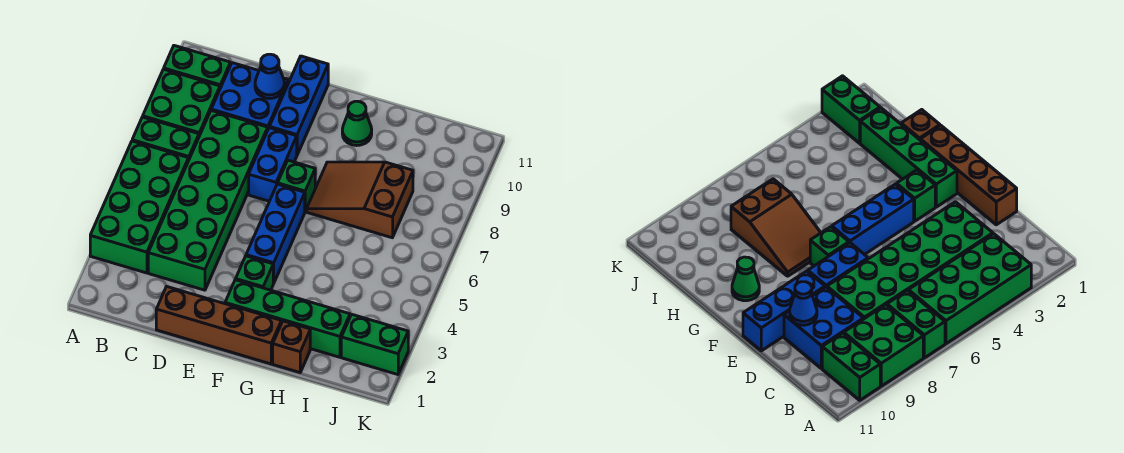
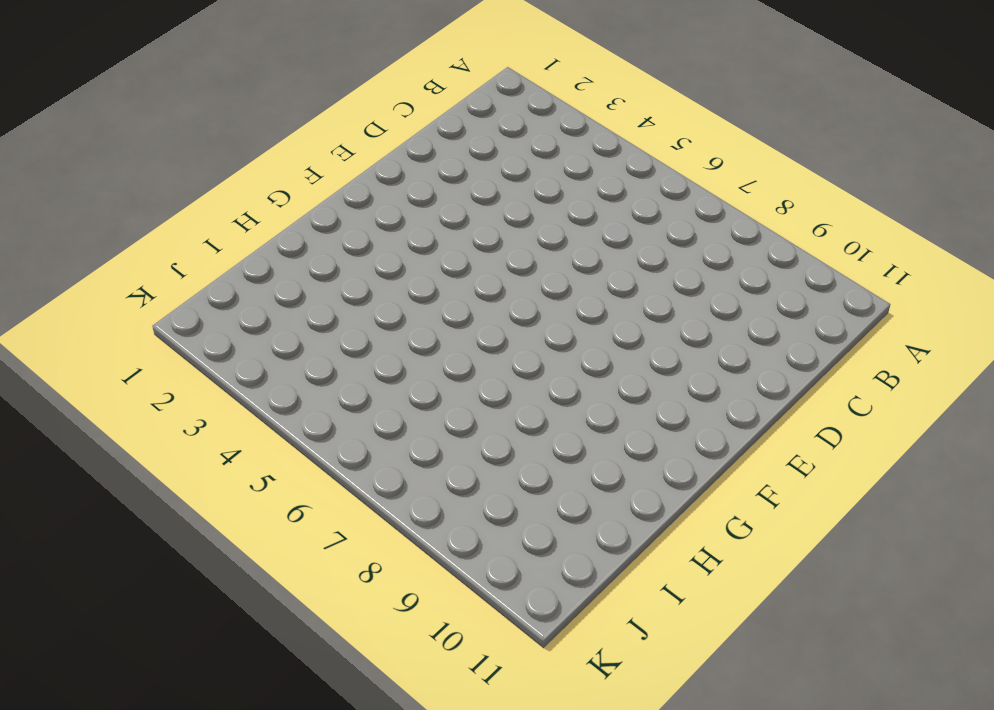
none -> green 2x4 brick [90,141,188,273]
none -> green 1x2 brick [132,117,199,161]
none -> green 2x2 brick [143,69,220,136]

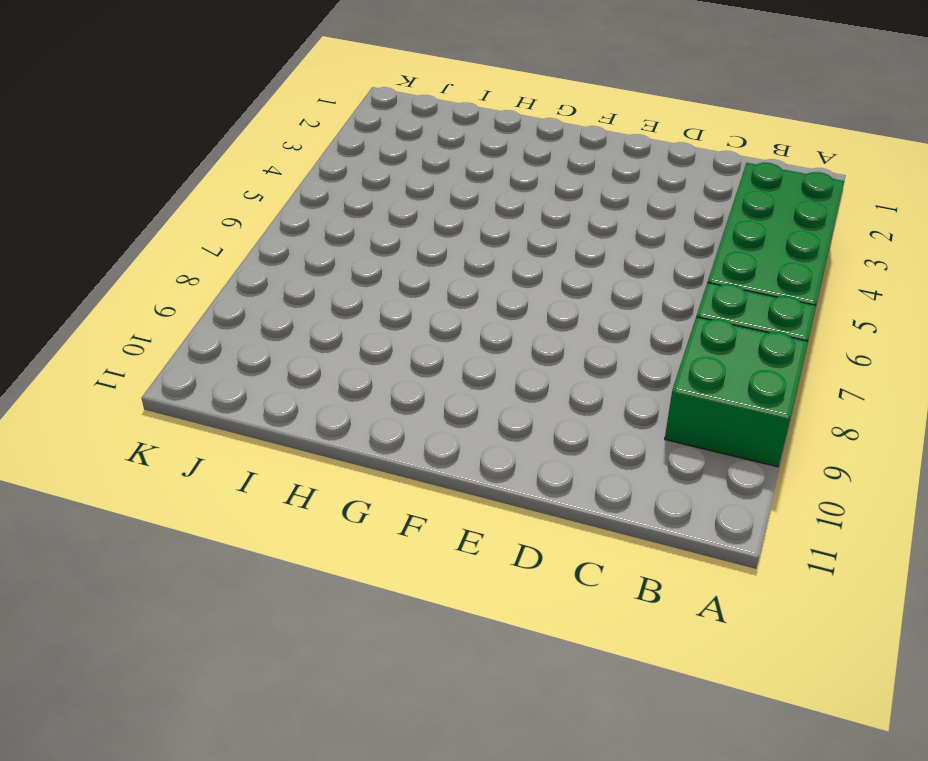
none -> green 1x2 brick [164,46,230,88]
none -> green 2x6 brick [148,111,268,290]
none -> blue 2x2 brick [211,63,289,129]

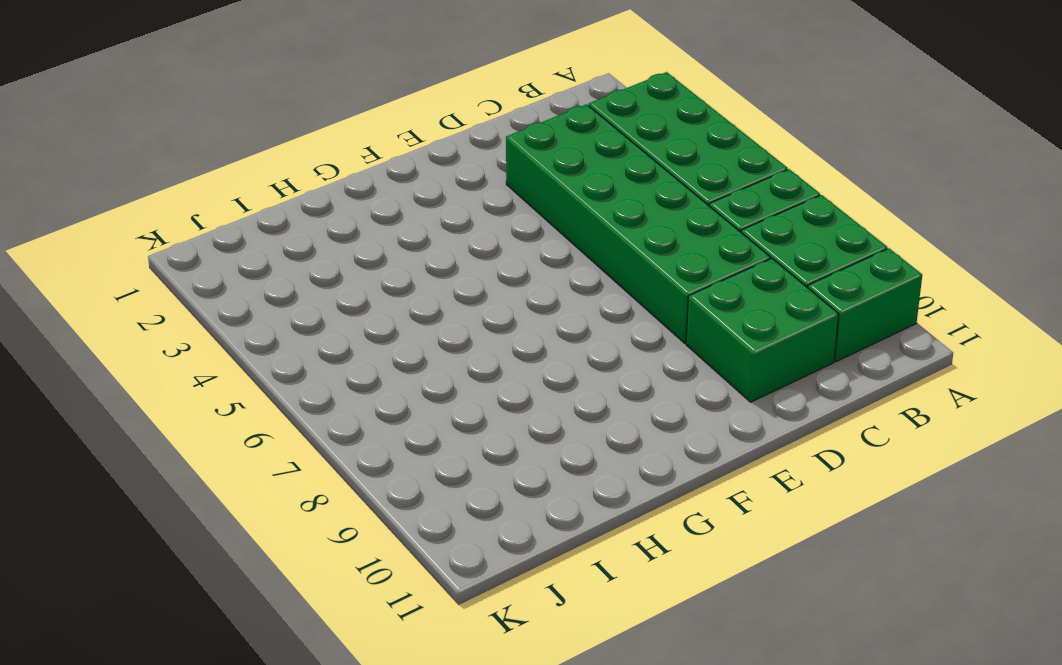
green 2x2 brick [686,259,839,402] -> blue 2x2 brick [211,63,289,129]
none -> brown 1x4 brick [156,287,281,364]
none -> blue 1x2 brick [249,128,297,201]
none -> blue 1x3 brick [270,56,328,155]

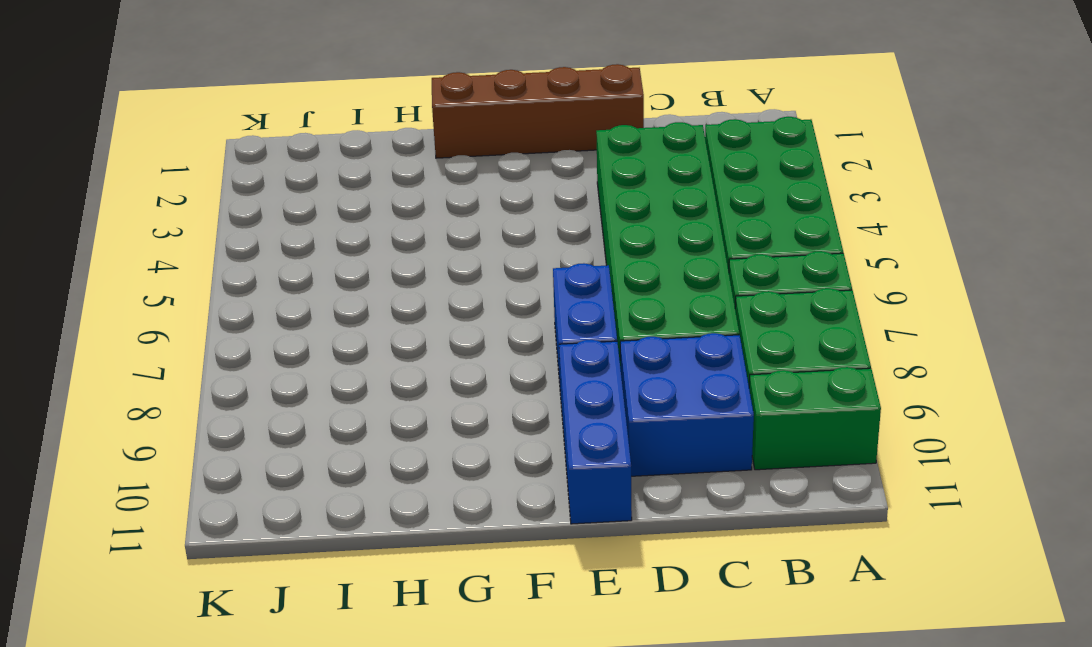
none -> green 1x4 brick [225,280,350,357]
none -> green 1x1 brick [236,256,274,290]
none -> blue 1x3 brick [246,184,305,283]

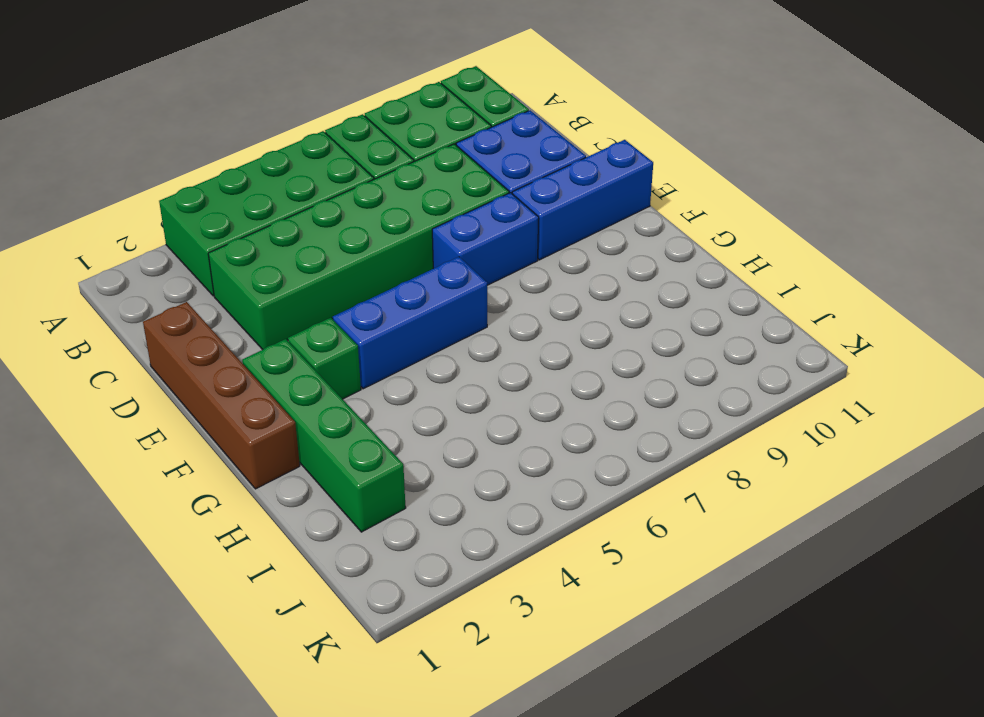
none -> green 1x1 brick [278,160,315,211]
none -> brown 2x3 slope [307,162,413,238]
none -> green 1x1 cone [342,101,372,146]

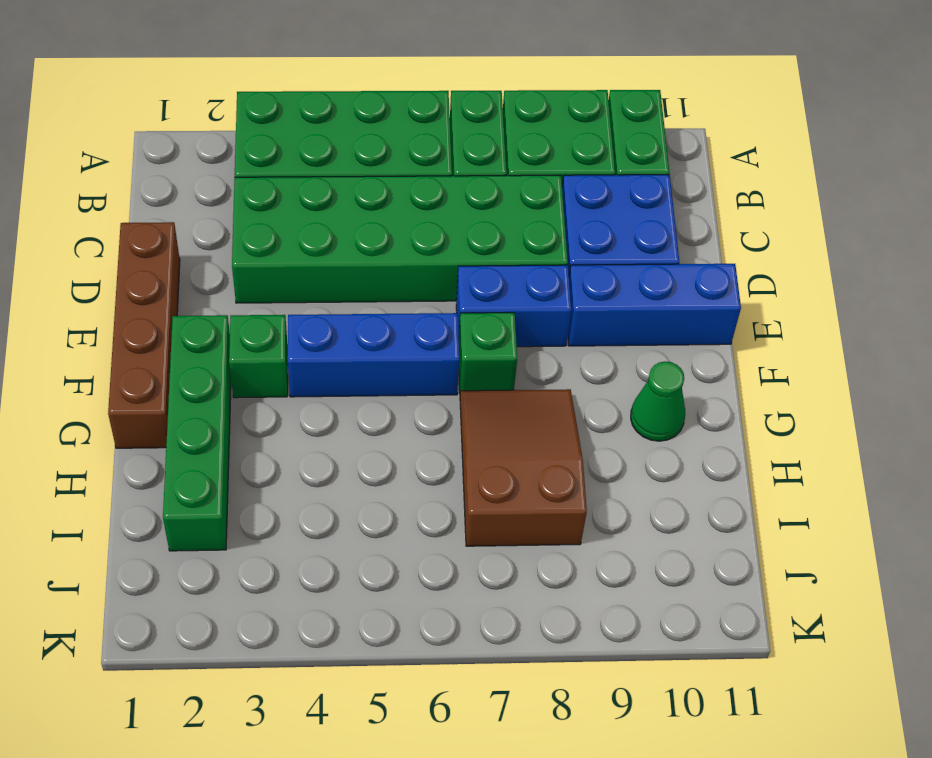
none -> brown 1x1 brick [273,321,310,372]
none -> green 1x2 brick [341,315,408,375]
none -> blue 1x1 cone [255,54,284,99]

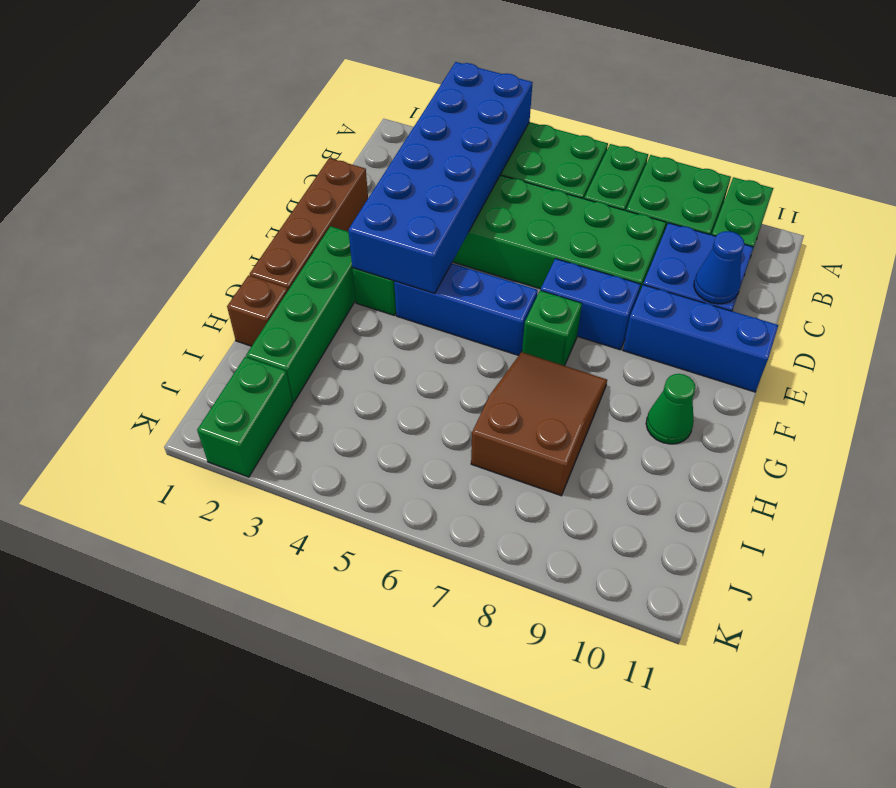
blue 2x6 brick [348,62,533,294] -> none

